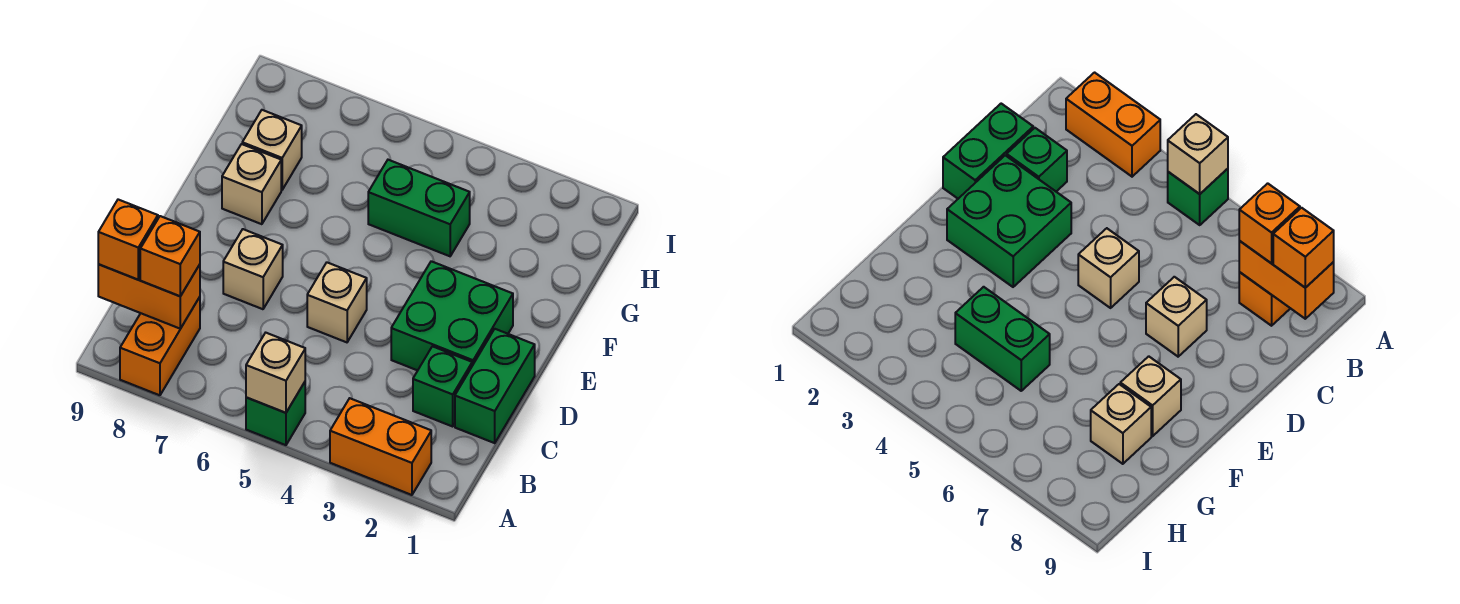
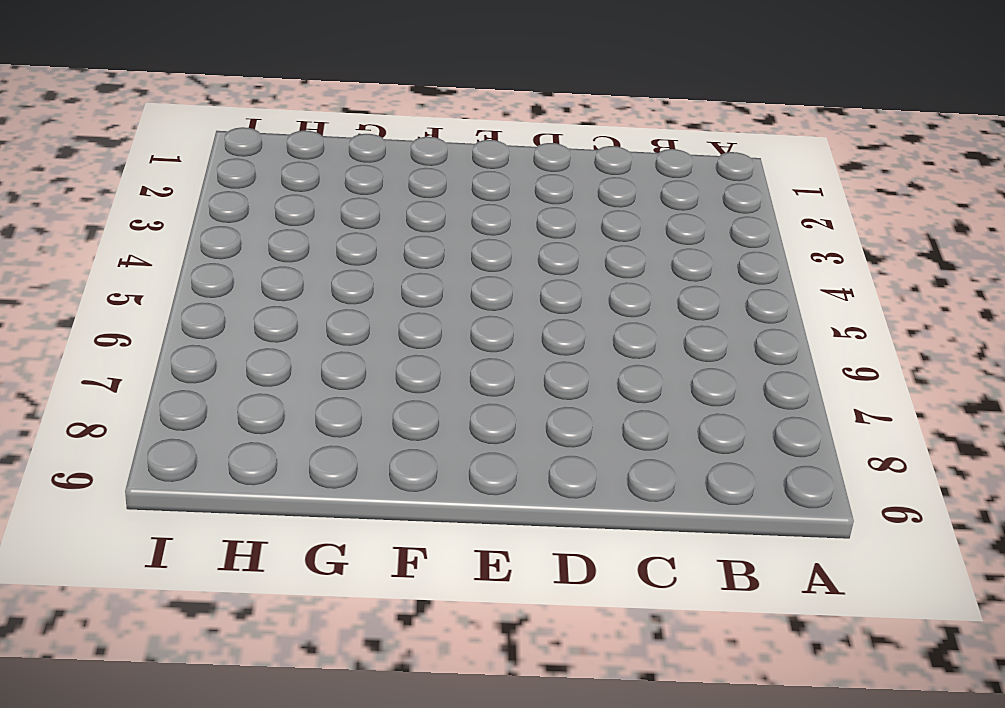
none -> orange 1x2 brick [330,398,431,495]
none -> green 1x1 brick [246,382,305,445]
none -> orange 1x2 brick [120,297,200,395]

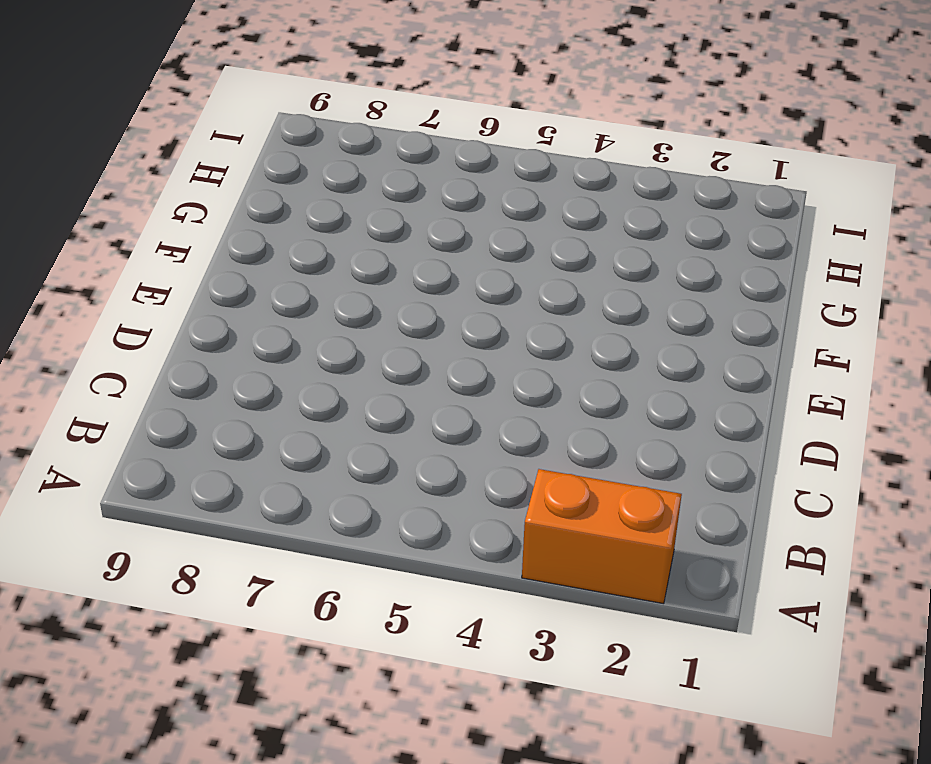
none -> green 1x1 brick [246,382,305,445]
none -> orange 1x2 brick [120,297,200,395]
none -> green 1x2 brick [455,329,535,443]

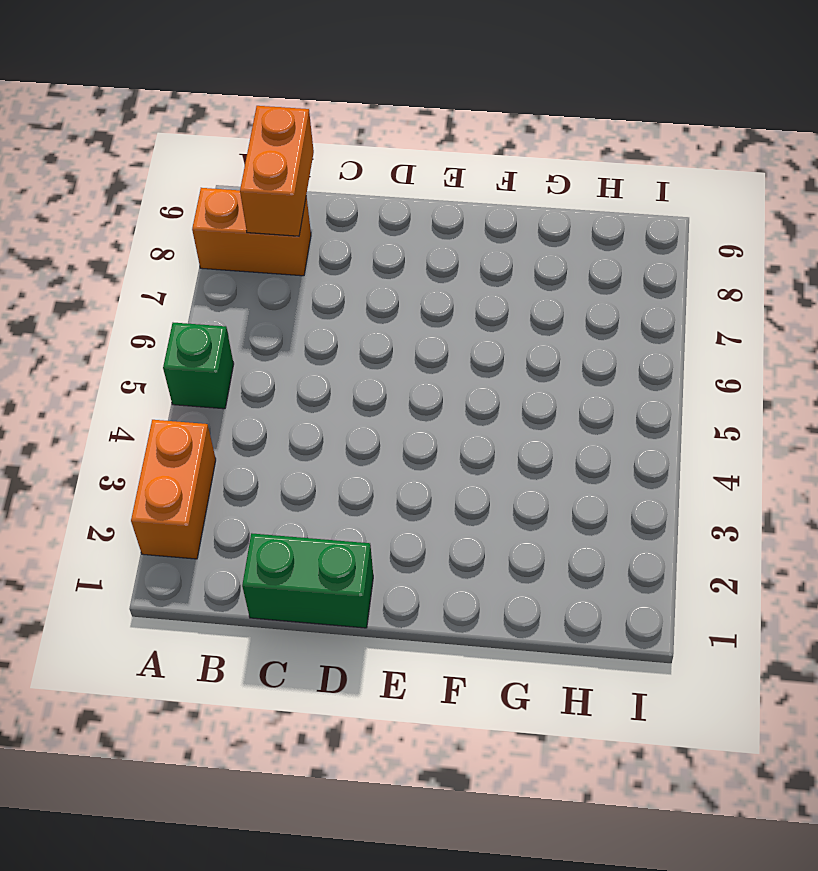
none -> green 1x1 brick [413,346,472,426]
none -> green 2x2 brick [391,261,513,370]
none -> tan 1x1 brick [307,263,367,342]

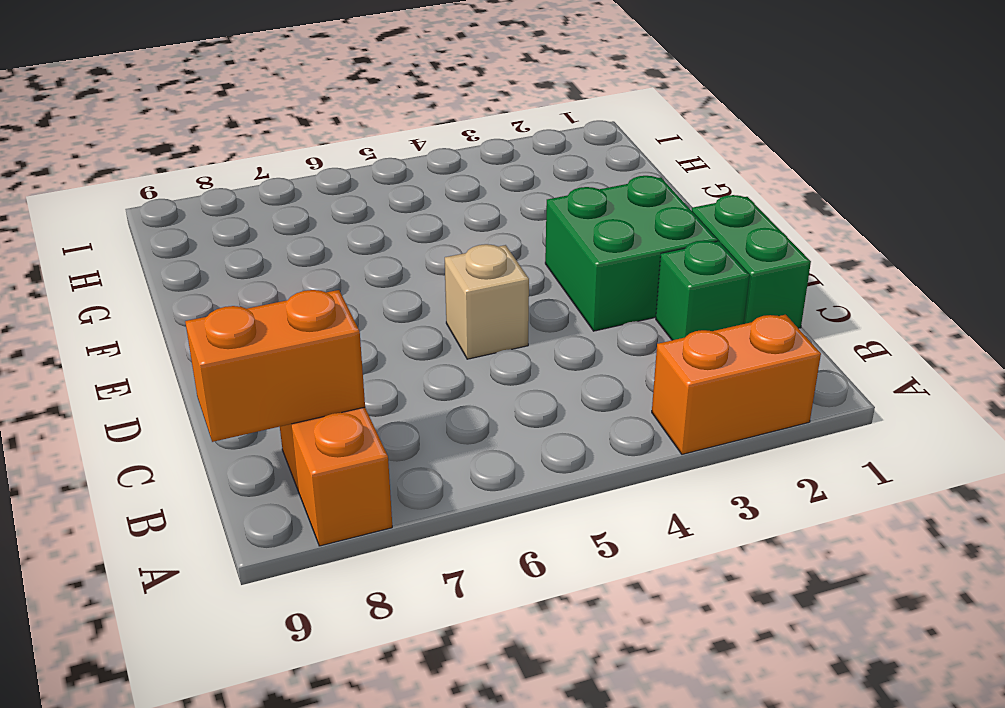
none -> green 1x1 brick [246,382,305,445]
none -> tan 1x1 brick [223,229,283,309]
none -> tan 1x1 brick [222,144,281,224]

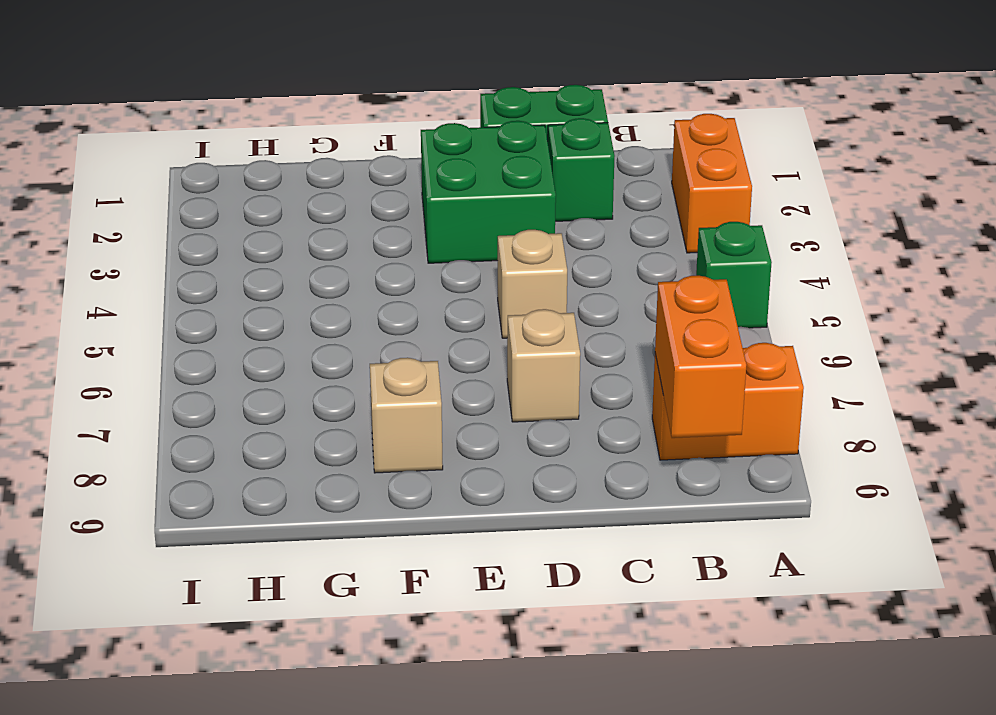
none -> green 1x2 brick [368,160,470,256]
none -> tan 1x1 brick [242,110,302,190]
none -> tan 1x1 brick [246,333,305,413]

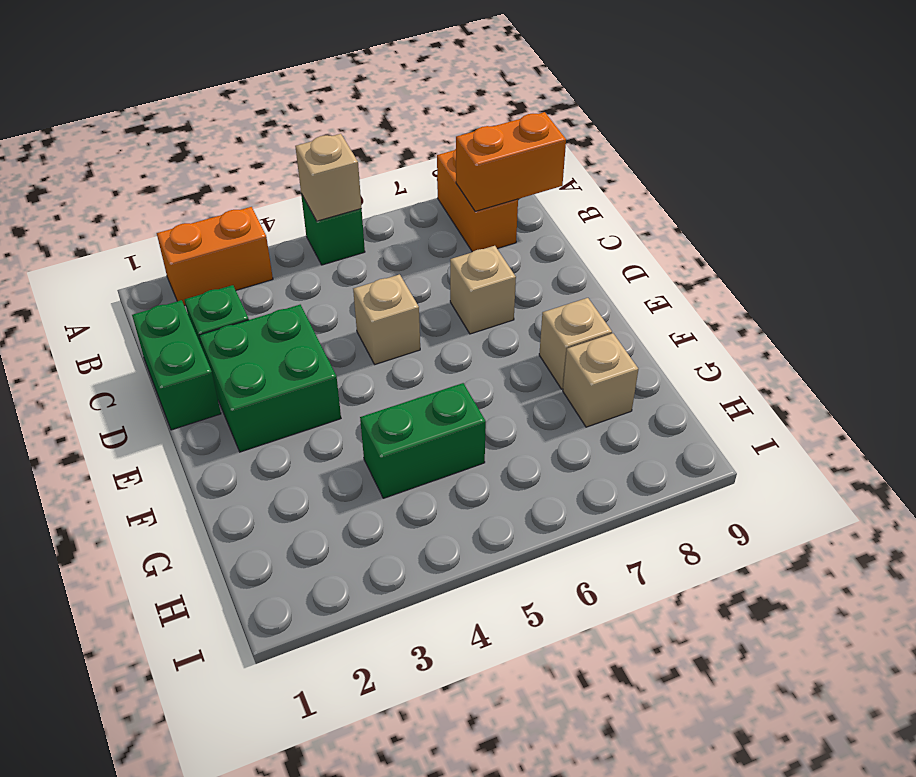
none -> orange 1x1 brick [140,216,200,296]
none -> orange 1x1 brick [98,200,158,280]

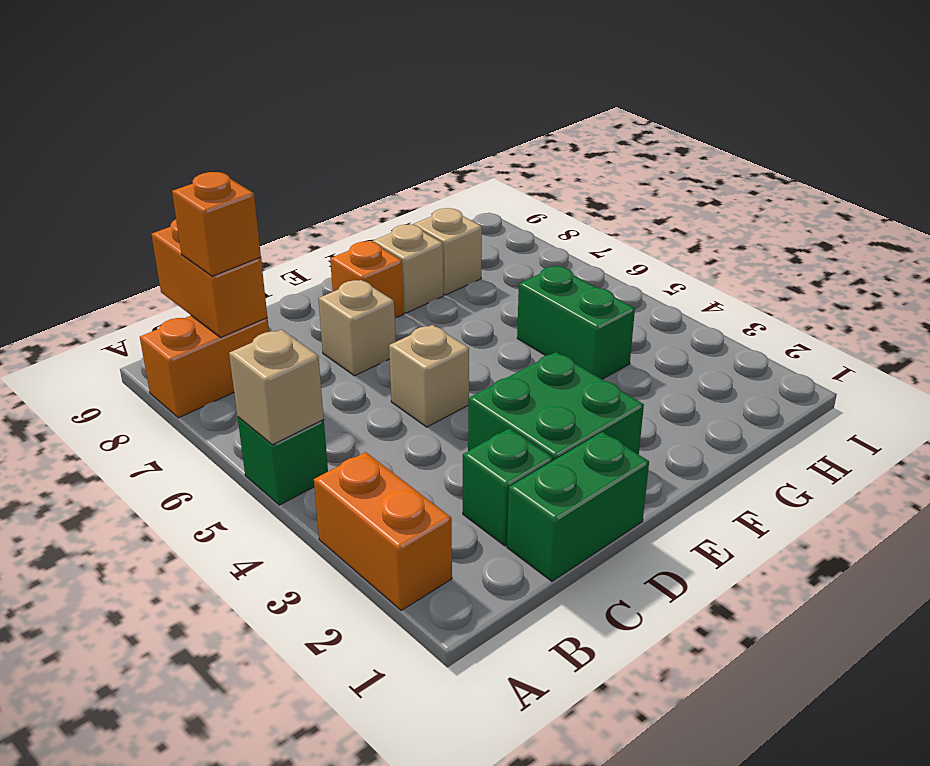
orange 1x1 brick [330,241,404,318] -> orange 1x1 brick moved to [98,200,158,280]

